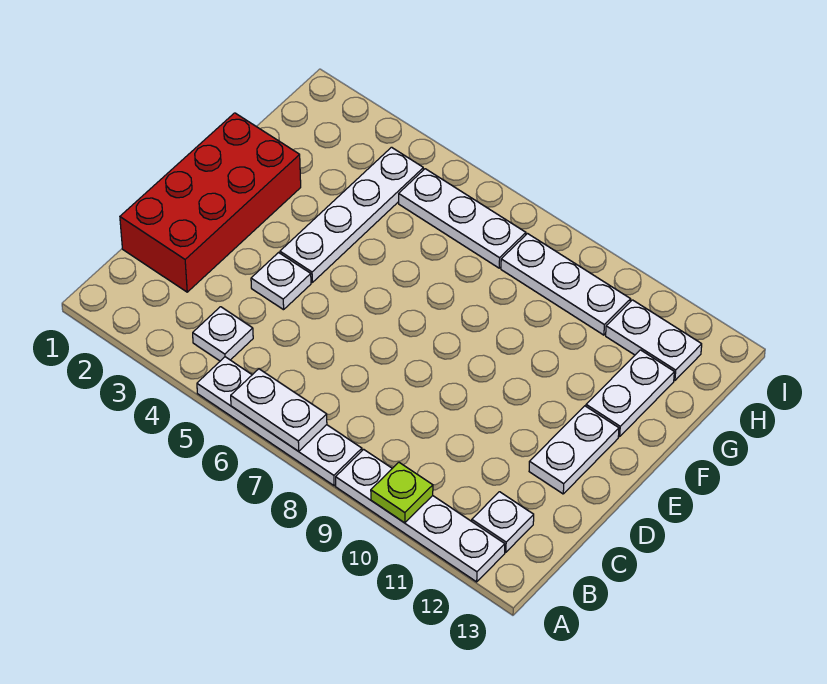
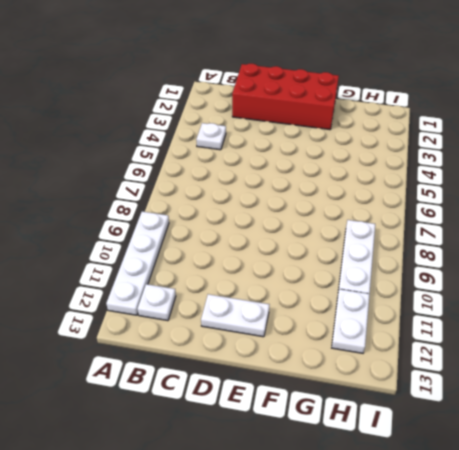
none -> white 1x4 plate [197,357,362,486]
none -> white 1x1 plate [251,253,311,310]
none -> white 1x4 plate [280,147,423,282]

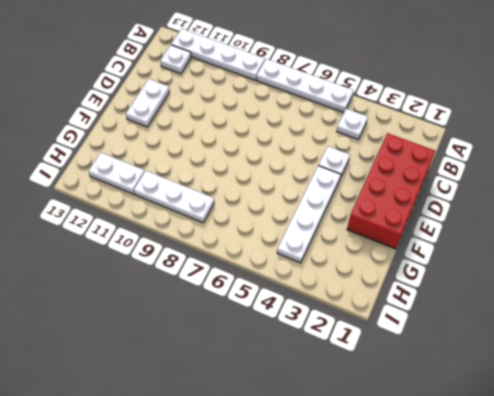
none -> white 1x2 plate [586,350,674,437]
none -> white 1x3 plate [399,169,526,268]
none -> white 1x2 plate [231,369,327,451]

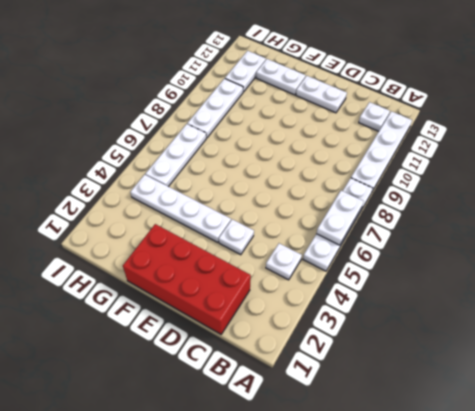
none -> lime 1x1 plate [371,463,433,523]

